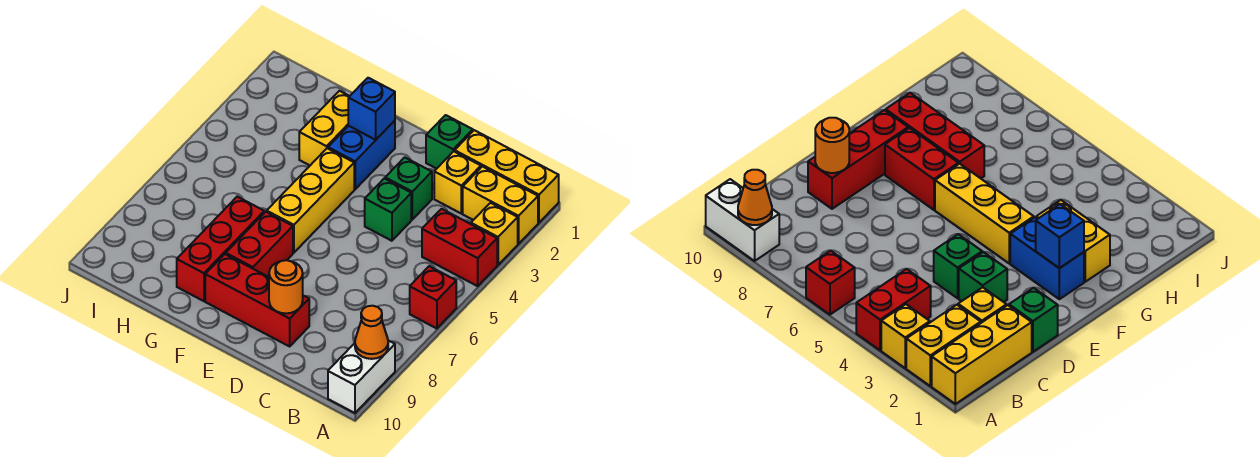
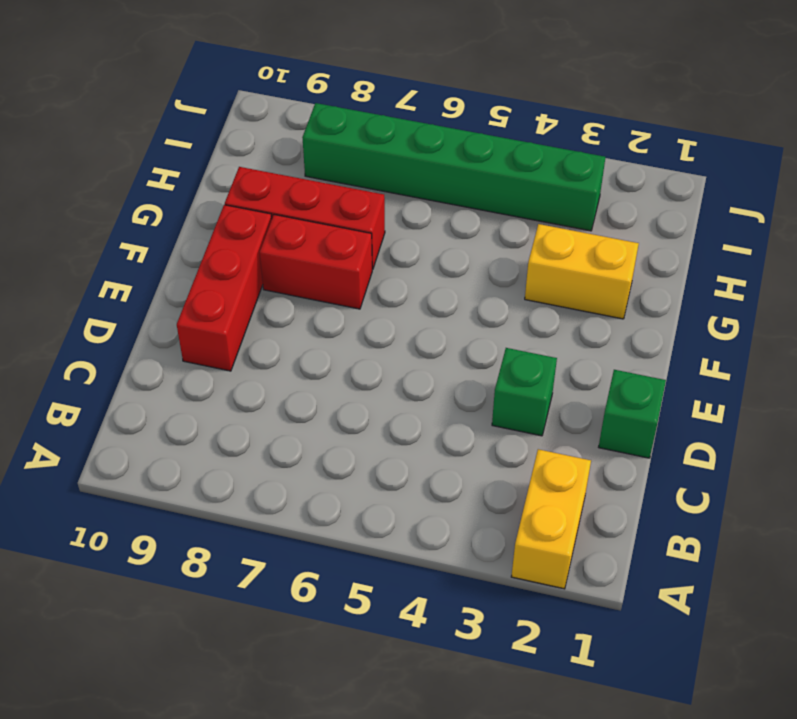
green 1x6 brick [302,103,605,231] -> none
none -> yellow 1x3 brick [455,130,559,223]
none -> yellow 1x1 brick [471,203,518,265]
none -> red 1x2 brick [422,209,497,286]

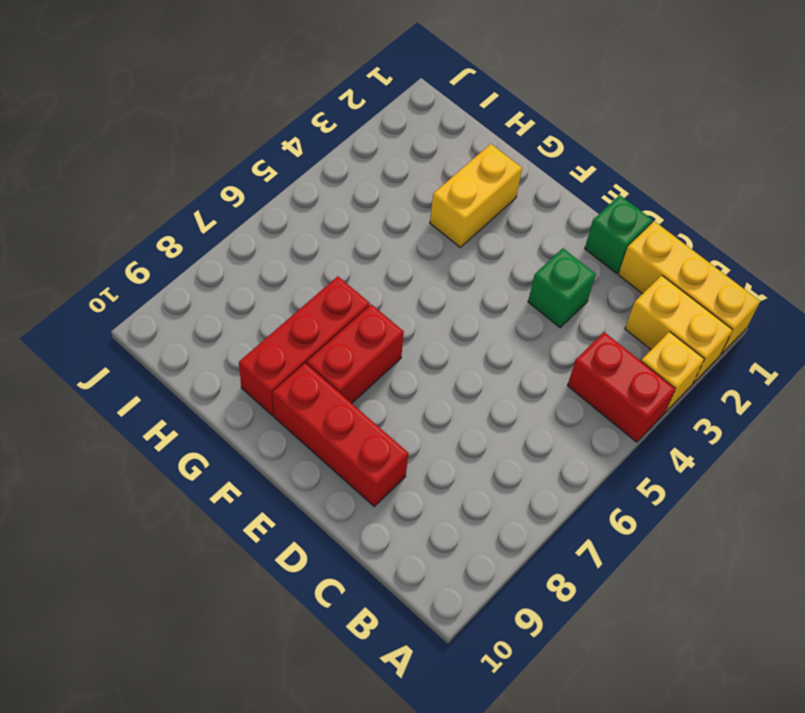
none -> red 1x1 brick [410,266,456,329]
none -> white 1x2 brick [328,341,395,413]
none -> yellow 1x1 brick [434,151,481,213]

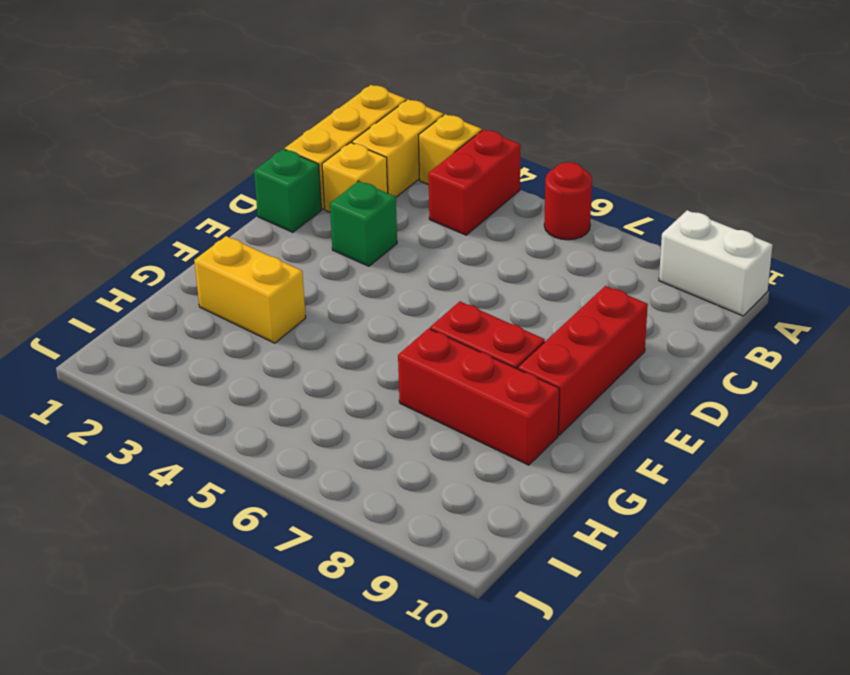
red 1x1 round brick [544,162,592,240] -> red 1x1 brick [410,266,456,329]
none -> green 1x1 brick [365,179,411,241]
none -> blue 1x2 brick [328,121,395,189]
none -> yellow 1x3 brick [267,148,354,253]

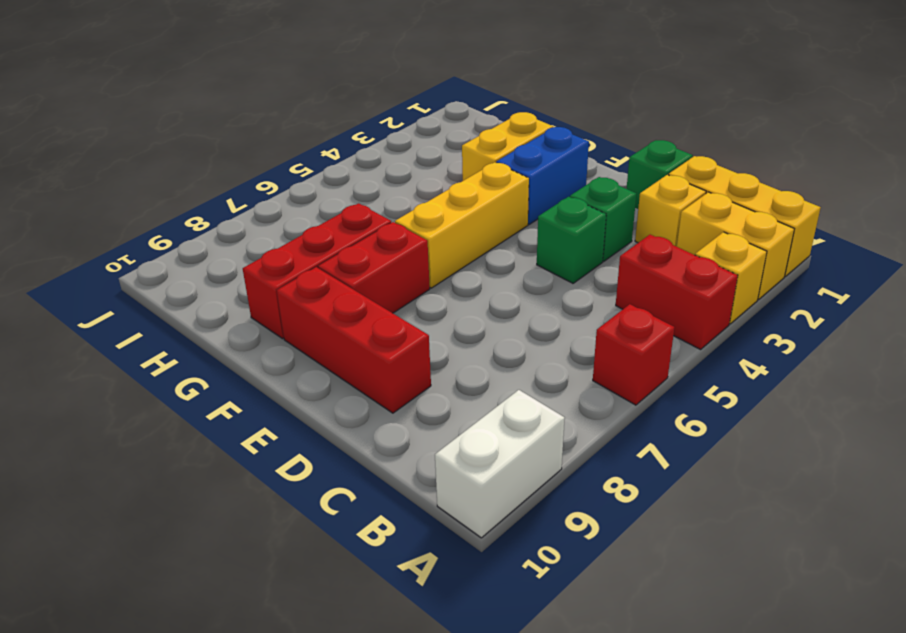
none -> orange 1x1 cone [355,306,388,359]
none -> orange 1x1 round brick [269,260,303,313]
none -> blue 1x1 brick [348,78,395,140]

